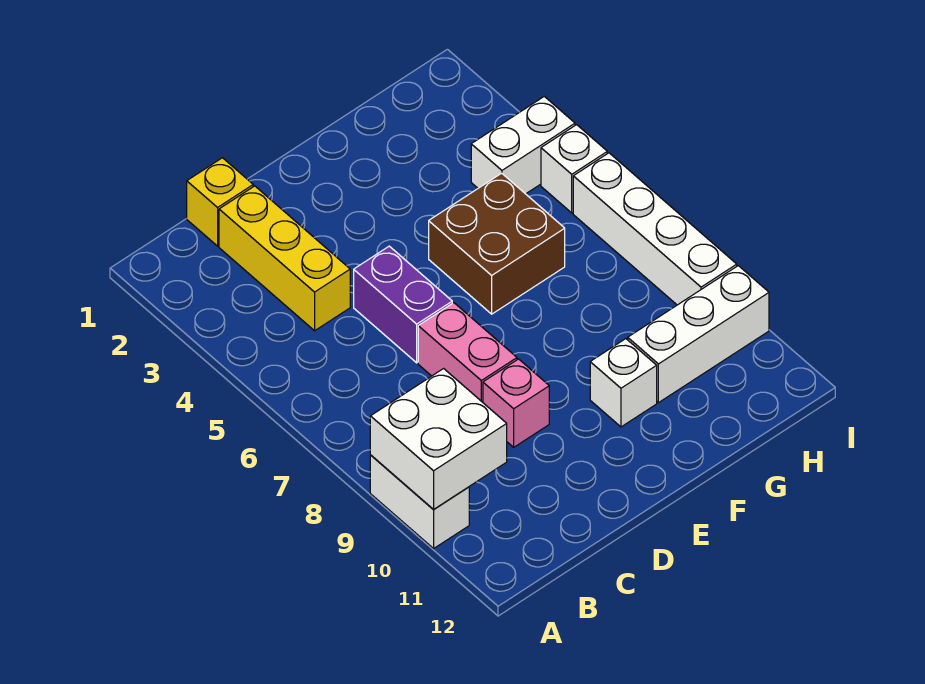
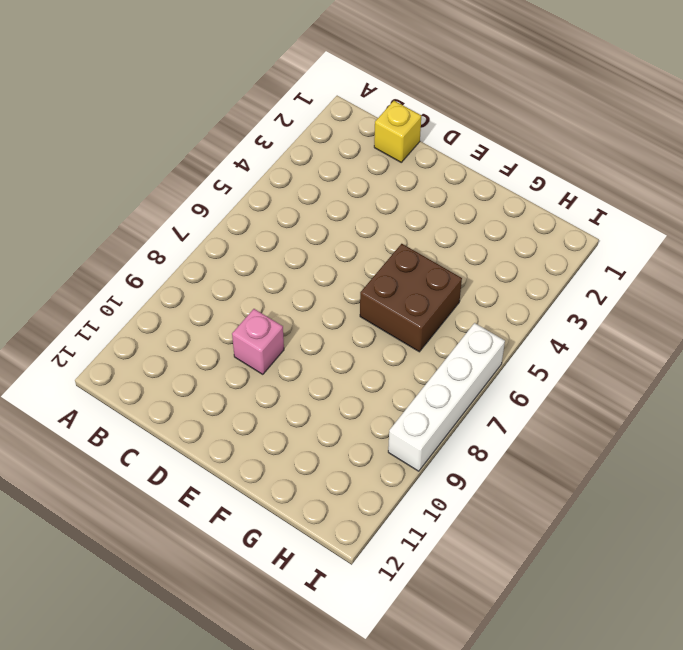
none -> white 1x2 brick [370,455,469,548]
none -> yellow 1x3 brick [219,186,350,331]
none -> purple 1x2 brick [354,246,452,363]

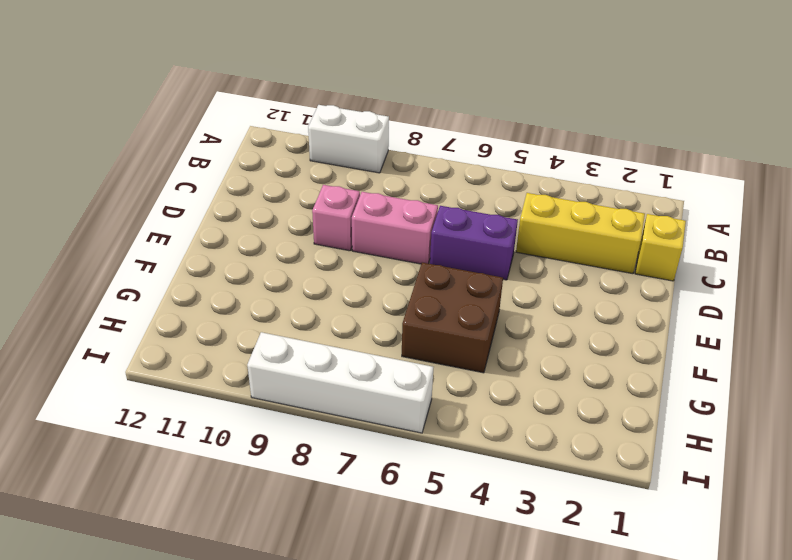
none -> white 1x1 brick [590,339,657,427]
none -> white 1x3 brick [628,266,769,403]
none -> white 1x2 brick [471,96,575,194]

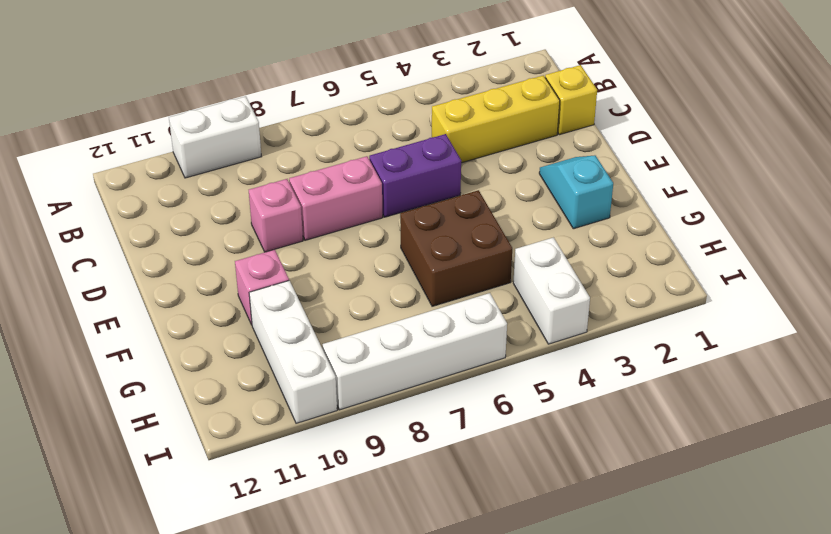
cyan 1x2 slope [539,156,613,229] -> none
pink 1x1 brick [235,250,289,325] -> white 1x1 brick [590,339,657,427]
none -> white 1x1 brick [541,125,607,213]
none -> white 2x2 brick [370,369,507,509]

